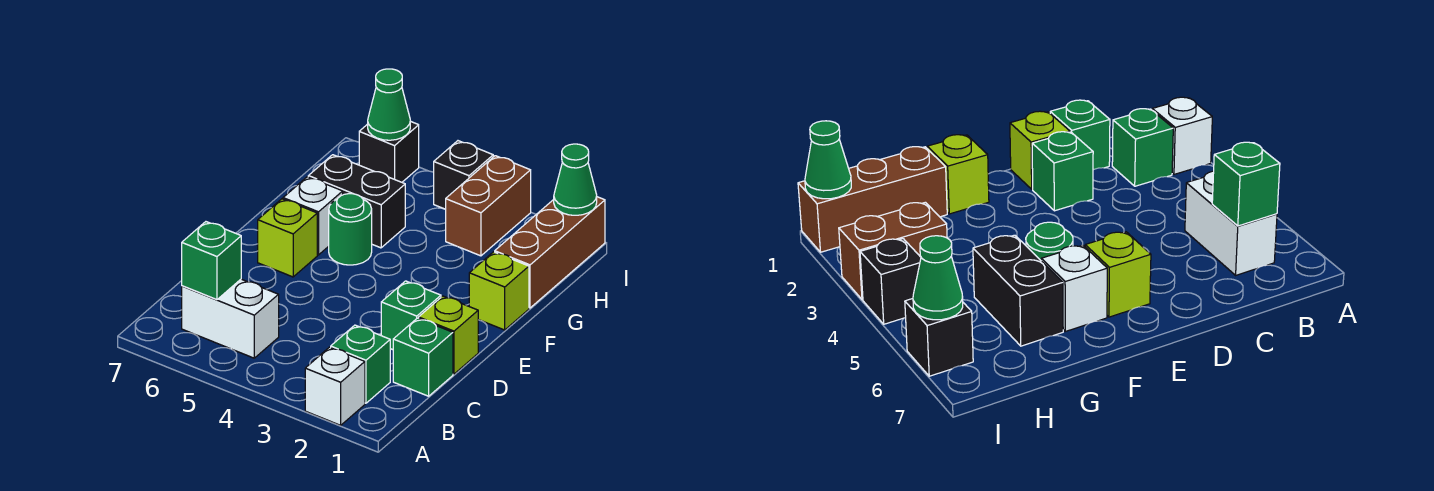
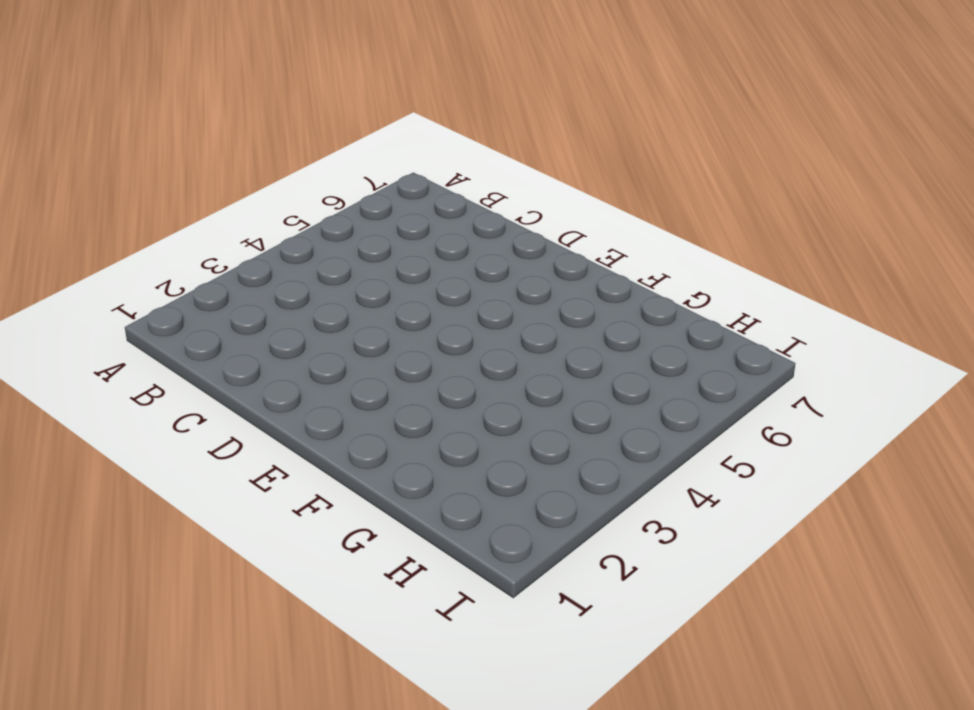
none -> white 1x1 brick [305,347,365,425]
none -> green 1x1 brick [331,325,390,403]
none -> white 1x2 brick [182,279,279,358]

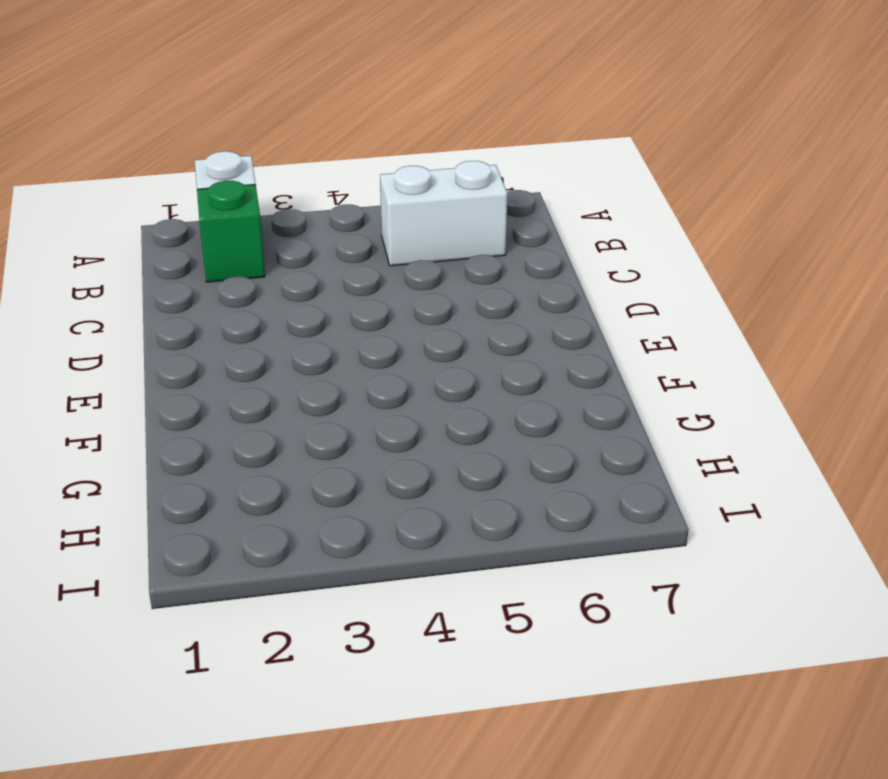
none -> green 1x1 brick [393,318,453,396]
none -> lime 1x1 brick [419,296,478,374]
none -> green 1x1 brick [381,281,441,350]

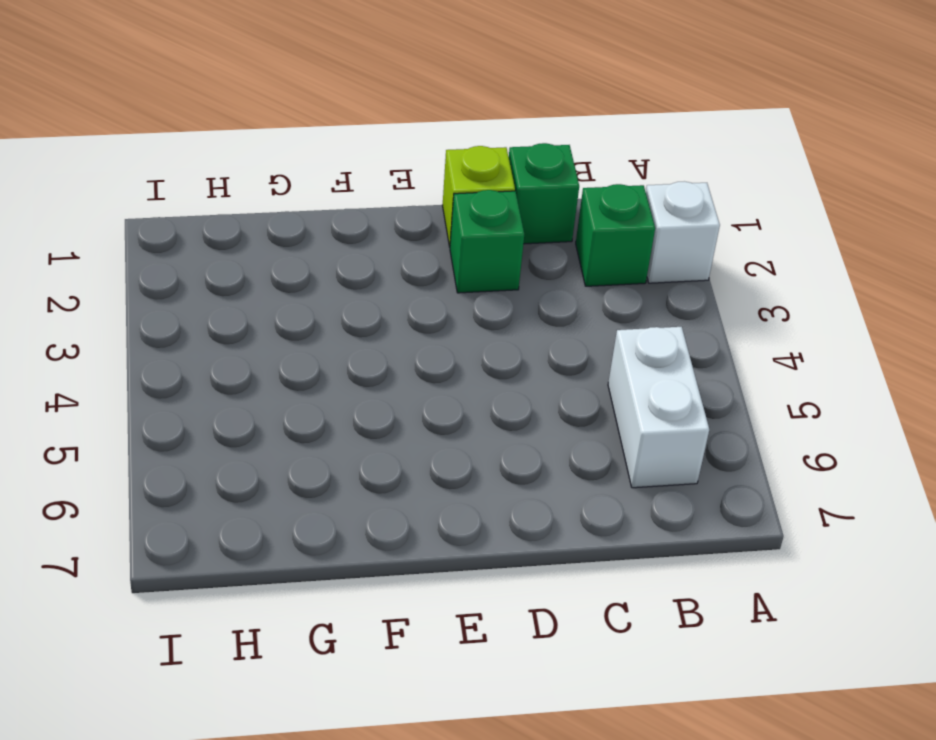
none -> lime 1x1 brick [258,199,317,277]
none -> lime 1x1 brick [469,252,529,330]
none -> green 1x1 round brick [329,194,372,265]

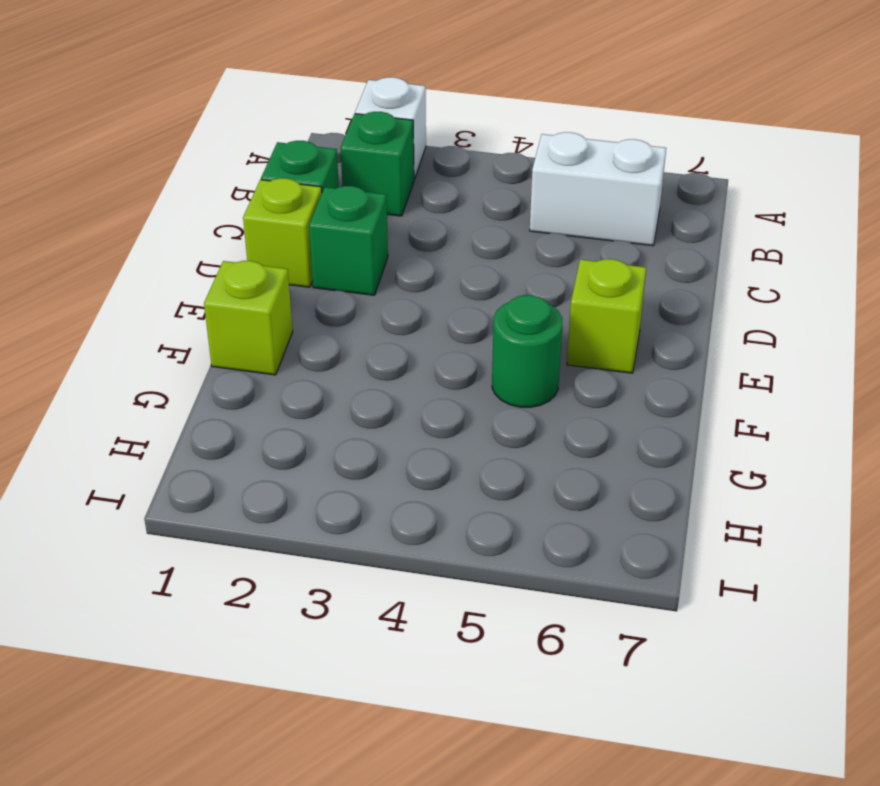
none -> white 1x1 brick [283,177,343,255]
none -> brown 1x3 brick [495,197,605,308]
none -> black 1x2 brick [308,155,405,248]

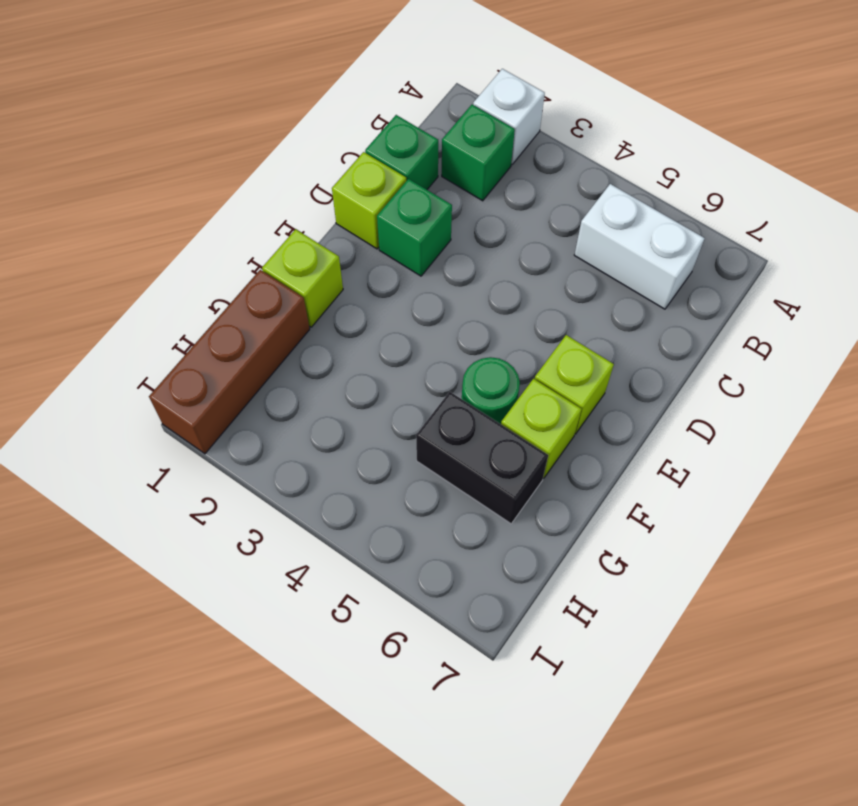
lime 1x1 brick [501,379,581,478] -> white 1x1 brick [283,177,343,255]
none -> brown 1x2 brick [446,156,531,256]
none -> black 1x1 brick [434,141,493,209]
none -> black 1x1 brick [359,121,419,182]

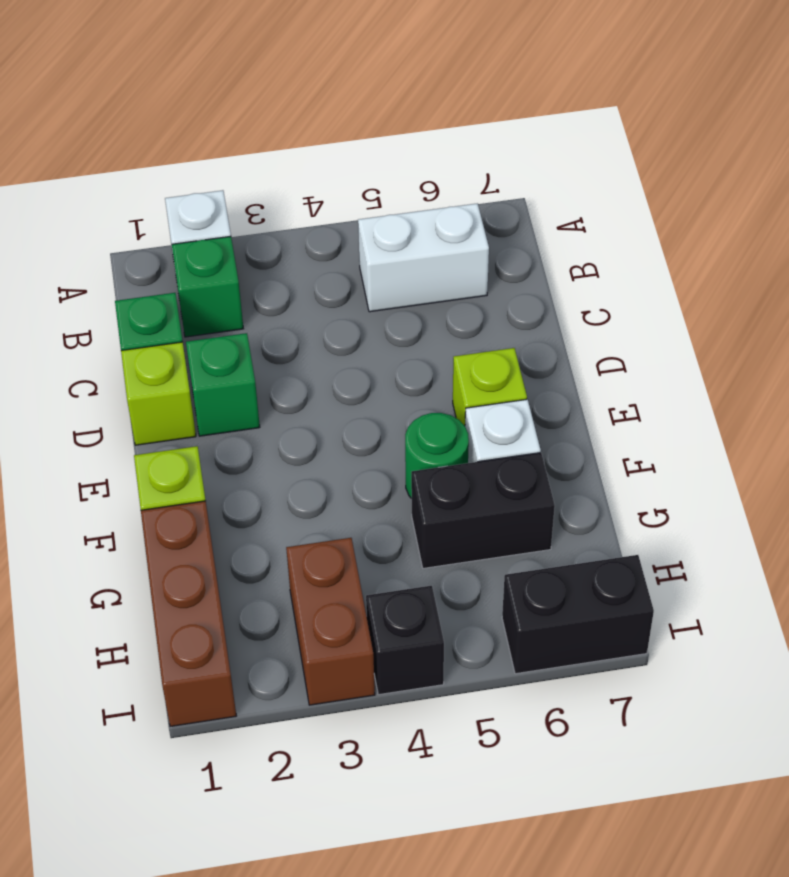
black 1x2 brick [502,555,654,674] -> black 1x1 brick [359,121,419,182]
none -> green 1x1 brick [182,222,241,300]
none -> green 1x1 cone [554,144,597,215]
none -> green 1x1 cone [368,69,410,140]

